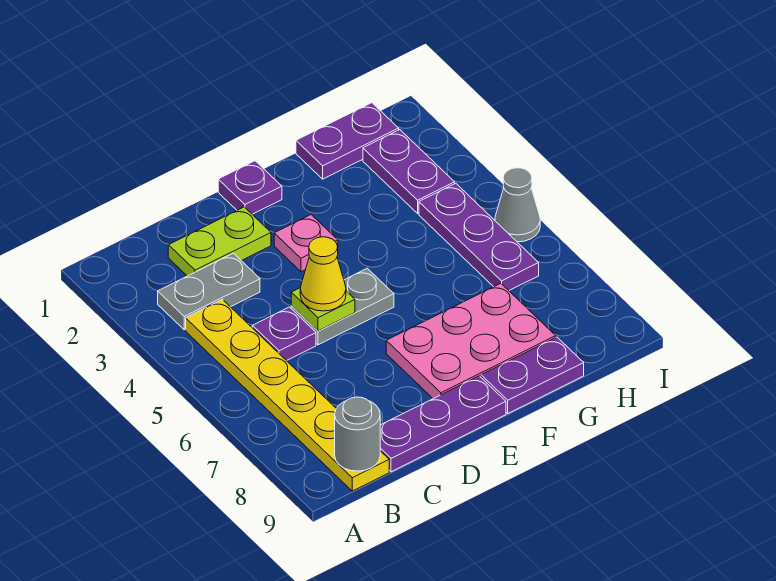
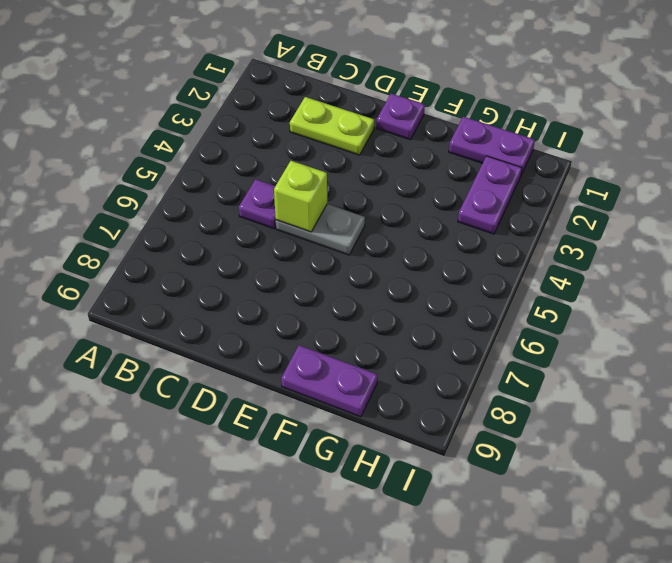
lime 1x1 brick [274,161,327,232] -> lime 1x1 plate [291,288,355,331]
none -> grey 1x2 plate [158,253,260,330]
none -> yellow 1x6 plate [186,300,389,491]
none -> purple 1x3 plate [380,376,506,472]

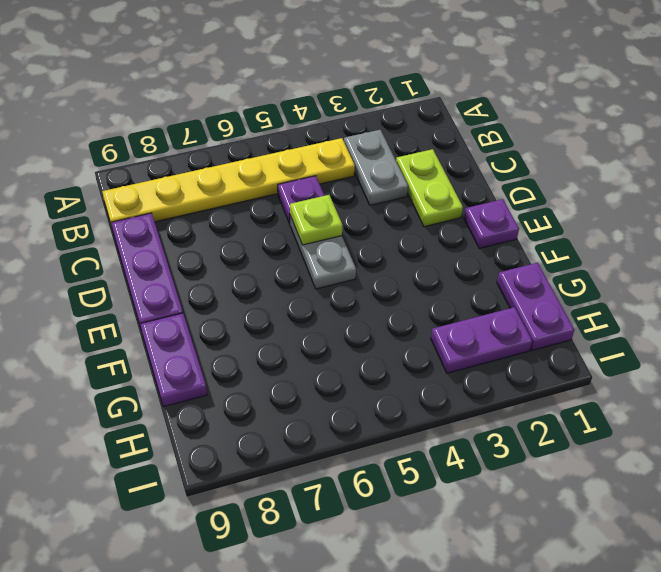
none -> pink 1x1 plate [274,215,338,272]
none -> pink 2x3 plate [386,283,556,399]
none -> purple 1x3 plate [419,183,539,290]

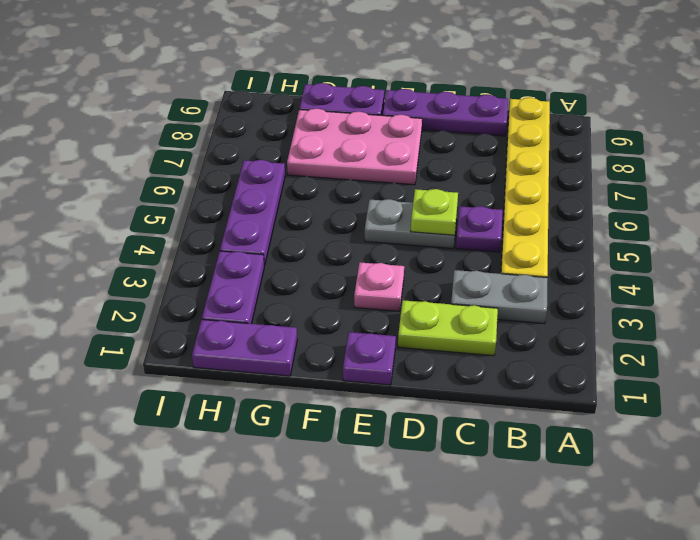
none -> grey 1x1 cone [495,168,540,242]
none -> grey 1x1 round brick [335,397,380,471]
none -> yellow 1x1 cone [300,237,346,311]

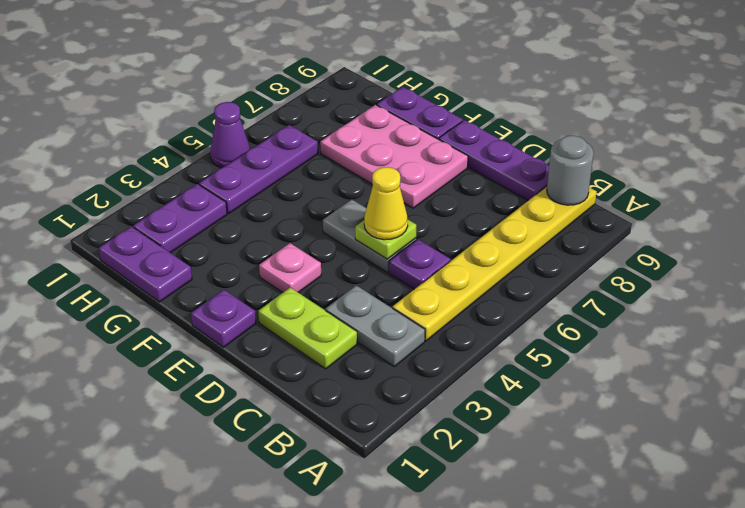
purple 1x1 cone [210,102,250,168] -> grey 1x1 cone [495,168,540,242]

